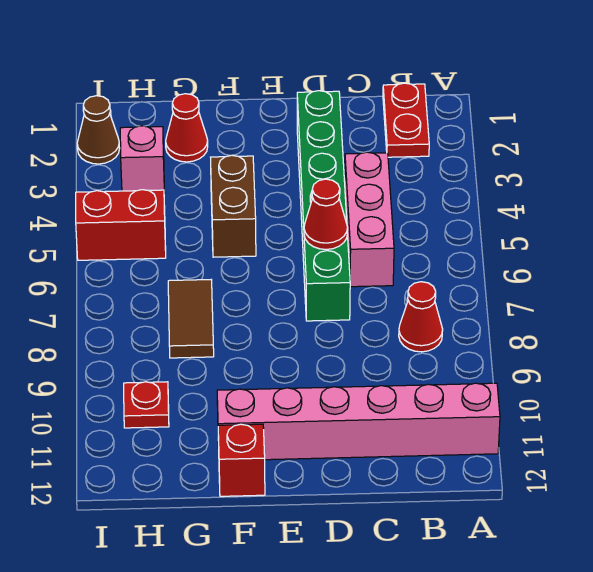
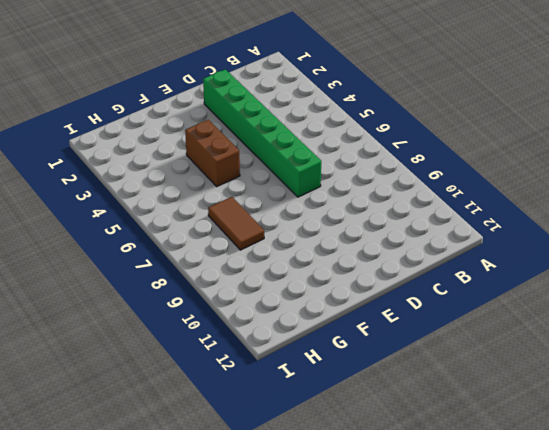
none -> pink 1x6 brick [217,383,500,460]
none -> red 1x2 plate [383,83,429,157]
none -> red 1x1 cone [399,282,443,352]

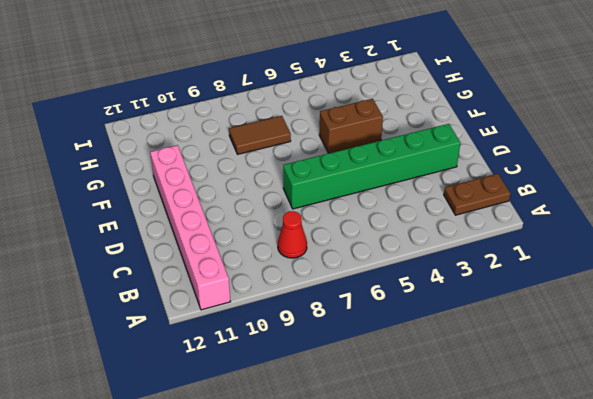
brown 1x2 plate [444,174,510,215] -> red 1x2 plate [383,83,429,157]
none -> pink 1x3 brick [345,152,394,287]
none -> red 1x1 brick [218,424,265,496]
none -> red 1x1 cone [166,94,208,162]

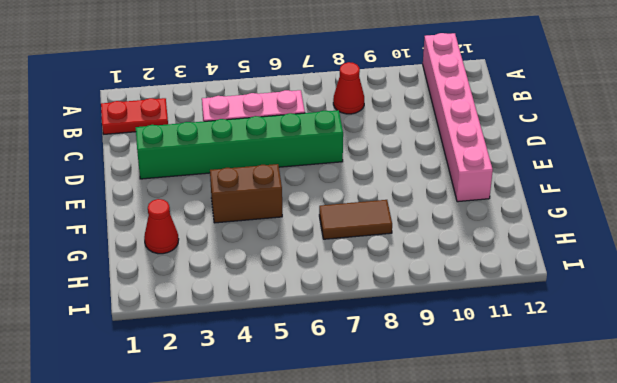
none -> red 1x1 brick [218,424,265,496]
none -> pink 1x1 brick [120,126,165,194]
none -> red 1x2 brick [76,190,166,260]

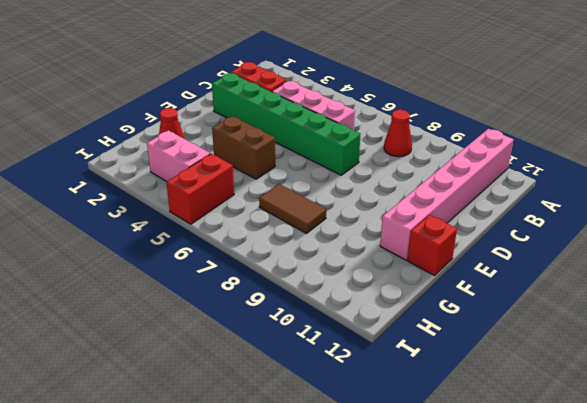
pink 1x2 brick [147,130,210,182] -> pink 1x1 brick [120,126,165,194]
none -> red 1x1 plate [124,382,169,428]
none -> brown 1x1 cone [77,96,120,164]
none -> red 1x1 cone [304,179,348,249]

